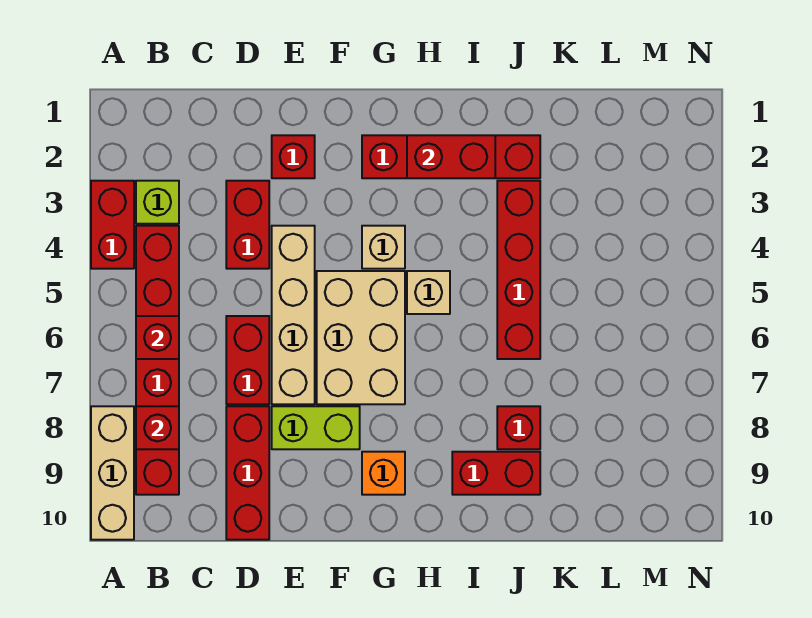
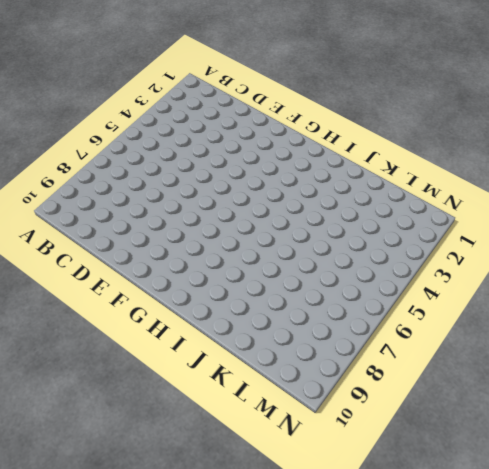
none -> red 1x2 brick [91,181,134,269]
none -> tan 1x3 brick [91,406,134,540]
none -> lime 1x1 brick [136,181,179,224]

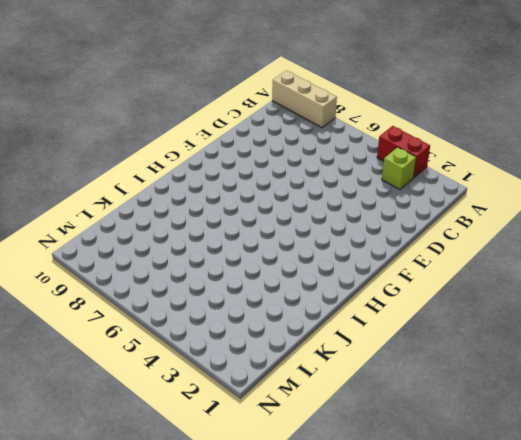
none -> red 1x6 brick [136,226,179,495]
none -> red 1x2 brick [226,181,269,269]
none -> red 1x2 brick [226,316,269,404]

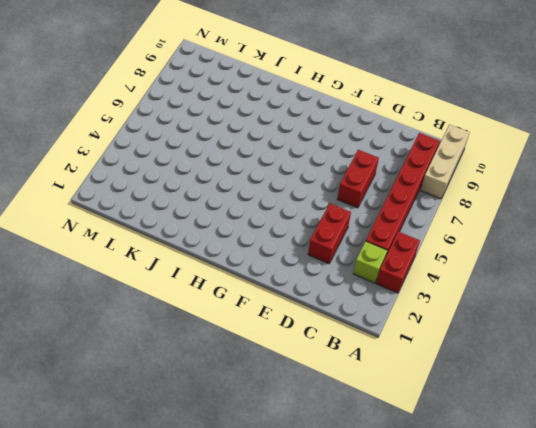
none -> red 1x3 brick [226,406,269,540]
none -> red 1x1 brick [272,135,315,178]
none -> tan 1x4 brick [272,226,315,404]

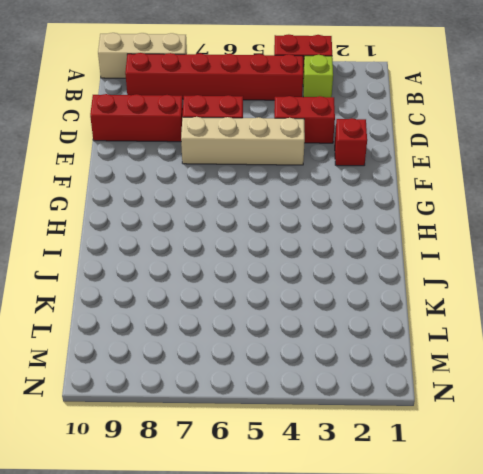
none -> lime 1x2 brick [272,406,360,449]
none -> tan 2x3 brick [317,271,405,404]
none -> red 1x4 brick [362,135,540,178]

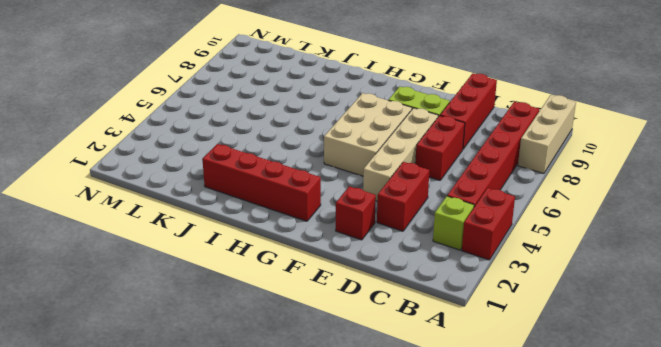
none -> tan 1x1 brick [362,226,405,269]
none -> orange 1x1 brick [362,452,405,495]
none -> tan 1x1 brick [407,271,450,314]

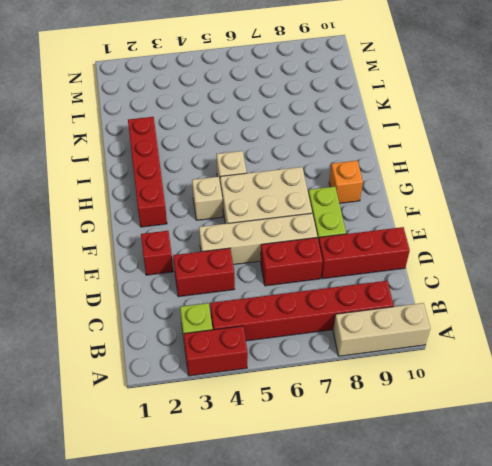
none -> red 1x2 brick [452,452,540,495]
none -> red 1x4 brick [497,181,540,359]
none -> red 1x1 brick [497,406,540,449]

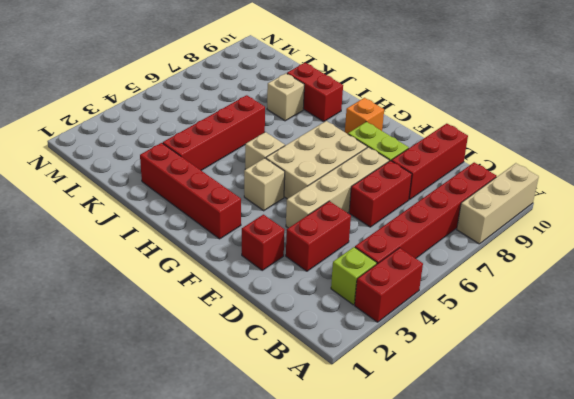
tan 1x1 brick [267,73,304,121] -> red 1x1 brick [497,406,540,449]
none -> red 1x1 brick [136,316,179,359]
none -> red 1x1 brick [136,406,179,449]
none -> red 1x2 brick [407,135,495,178]

